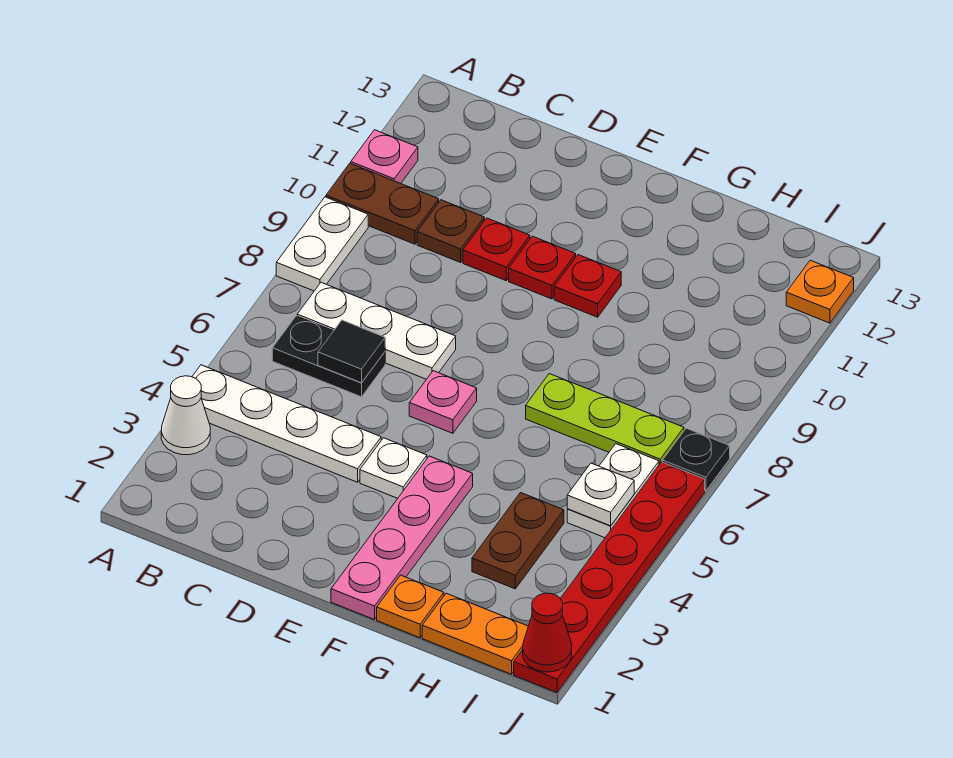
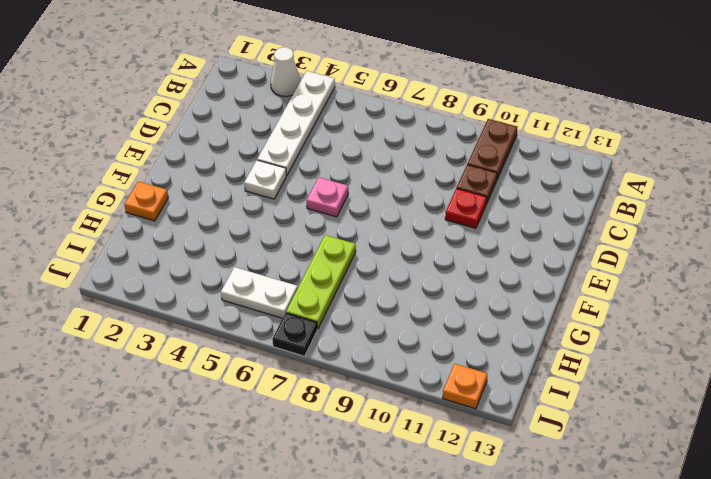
none -> white 1x2 plate [276,197,368,291]
none -> pink 1x1 plate [351,130,418,184]
none -> black 1x2 plate [272,316,385,397]

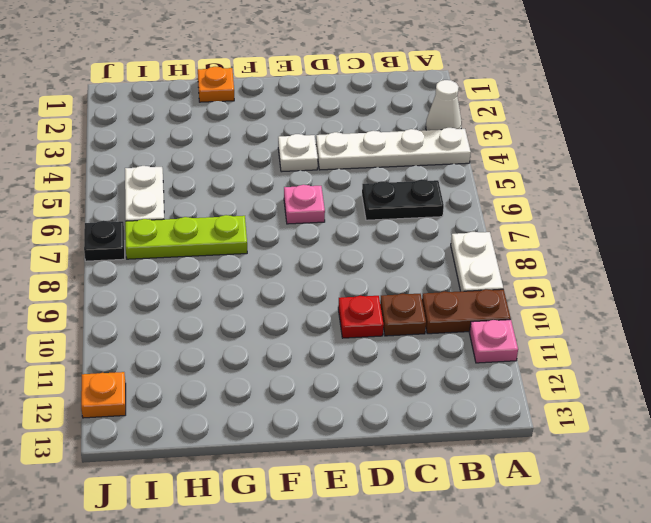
none -> white 1x3 plate [297,282,456,379]
none -> red 1x1 plate [509,236,576,299]
none -> pink 1x4 plate [331,456,473,620]

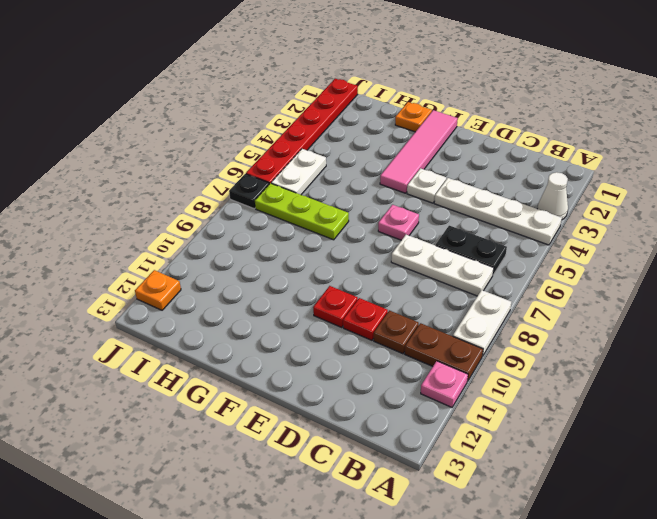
pink 1x4 tile [380,110,458,193] -> pink 1x4 plate [331,456,473,620]
none -> red 1x1 plate [554,255,621,317]
none -> orange 1x2 plate [422,593,528,674]
none -> brown 1x2 plate [472,493,564,589]

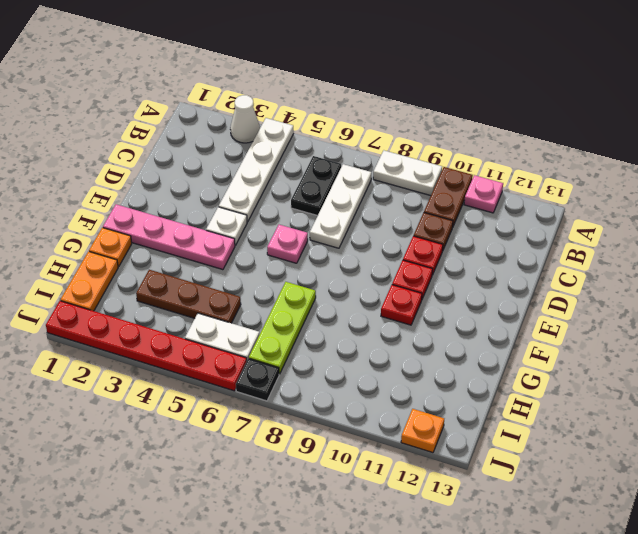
brown 1x3 plate [136,270,241,323] -> brown 1x2 plate [472,493,564,589]
none -> black 1x1 tile [318,320,385,383]
none -> white 1x1 plate [567,463,634,526]
none -> red 1x1 cone [523,593,572,672]

